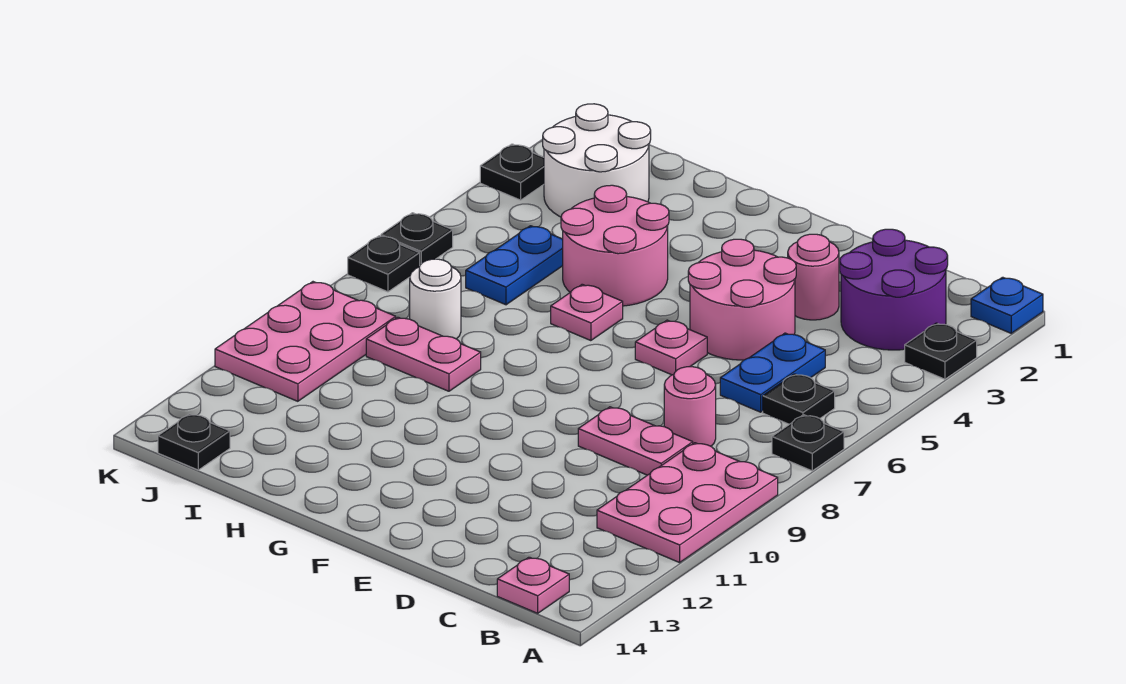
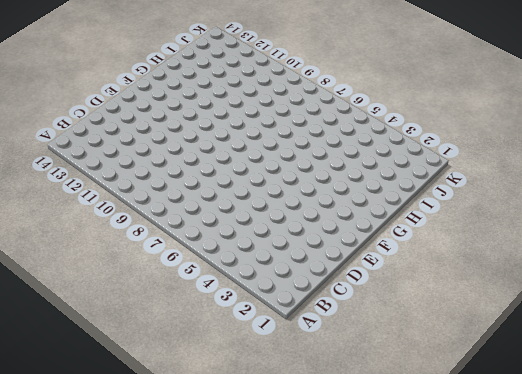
none -> blue 1x1 plate [971,277,1043,333]
none -> black 1x1 plate [905,323,977,379]
none -> black 1x1 plate [772,415,844,471]

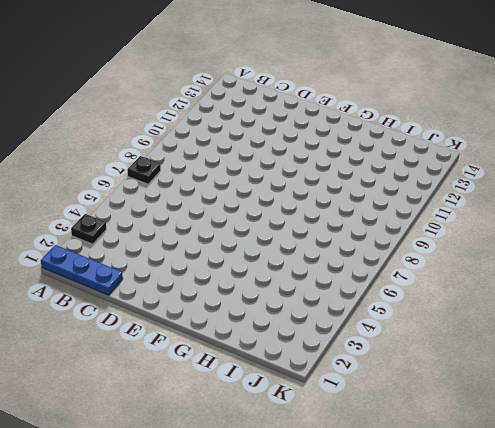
blue 1x3 plate [41,245,123,295] -> blue 1x1 plate [971,277,1043,333]
none -> pink 2x3 plate [597,443,778,563]
none -> purple 2x2 round brick [840,229,948,350]
none -> black 1x1 plate [763,374,835,424]

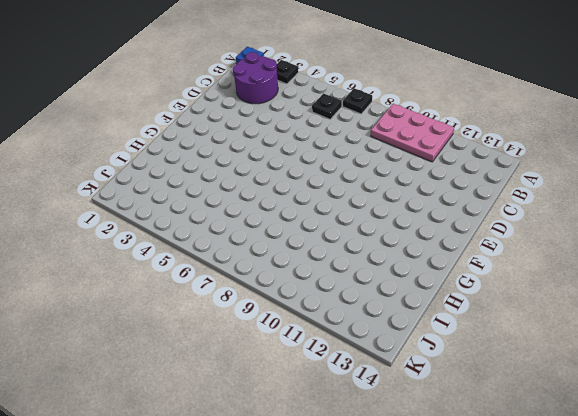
none -> pink 1x1 plate [497,557,569,613]
none -> blue 1x2 plate [720,333,825,412]
none -> pink 1x1 round brick [664,367,716,446]

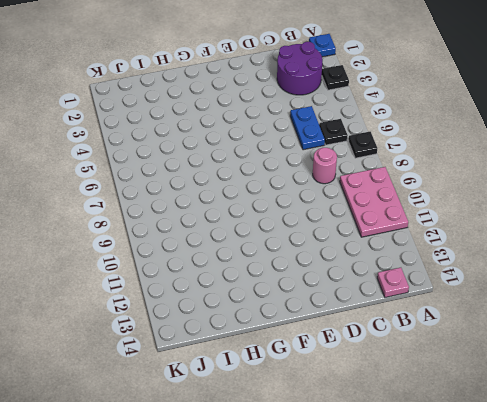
none -> pink 1x2 plate [578,407,693,475]
none -> pink 1x1 round brick [788,234,839,320]
none -> pink 2x2 round brick [688,239,796,360]

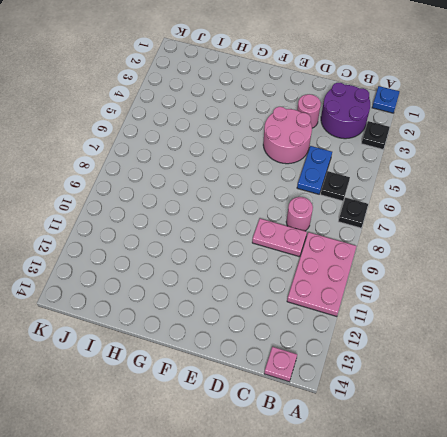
none -> pink 1x1 plate [635,320,707,375]
none -> pink 2x2 round brick [561,185,669,306]
none -> pink 1x1 plate [551,284,623,341]

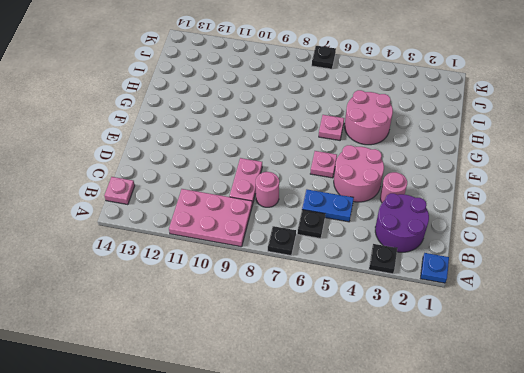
none -> pink 1x2 plate [366,317,481,391]
none -> white 2x2 round brick [543,104,651,217]
none -> blue 1x2 plate [466,226,563,305]

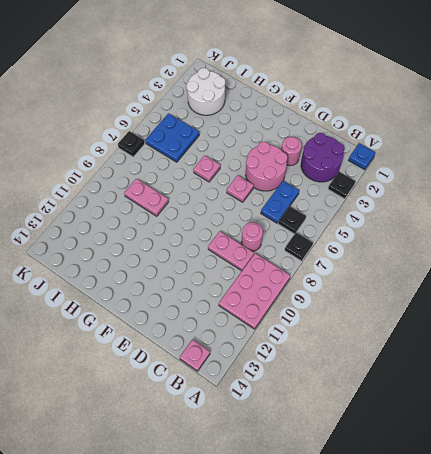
blue 2x2 plate [145,113,199,162] -> blue 1x2 plate [466,226,563,305]
none -> pink 2x2 round brick [561,185,669,306]
none -> white 1x1 round brick [410,259,461,339]
none -> pink 2x3 plate [215,282,396,401]

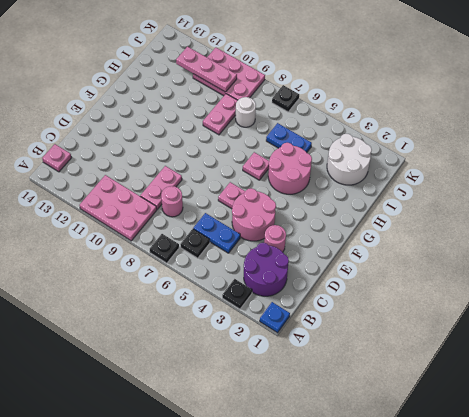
pink 1x3 plate [176,46,237,92] -> none
none -> black 1x1 plate [158,414,230,470]
none -> black 1x1 plate [480,144,544,200]
none -> black 1x1 plate [381,213,453,265]

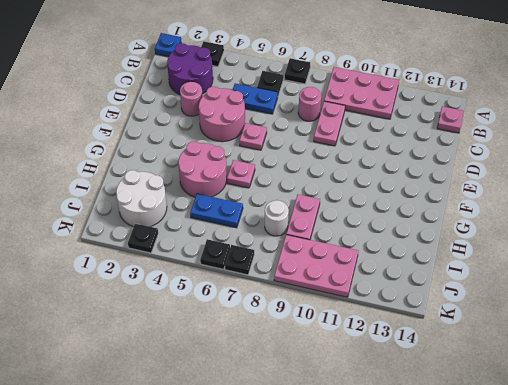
none -> black 1x1 plate [158,414,230,470]

